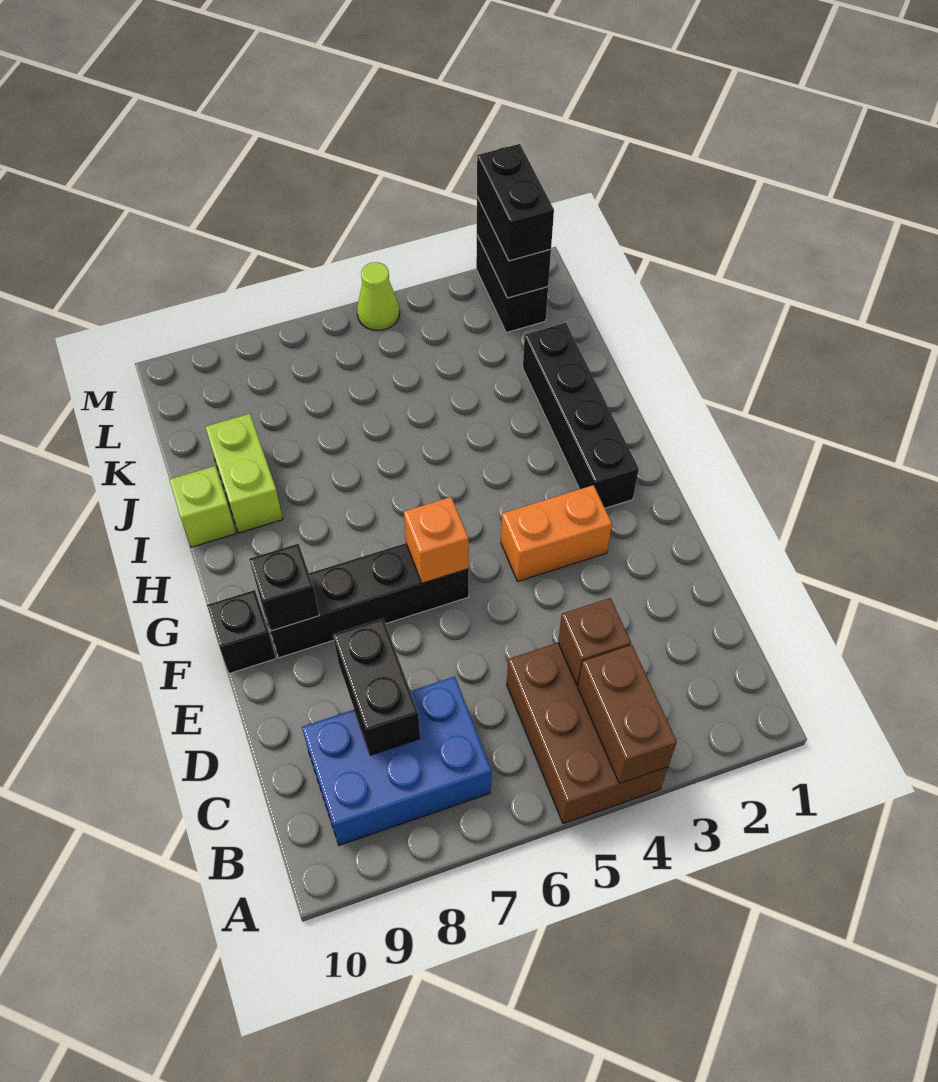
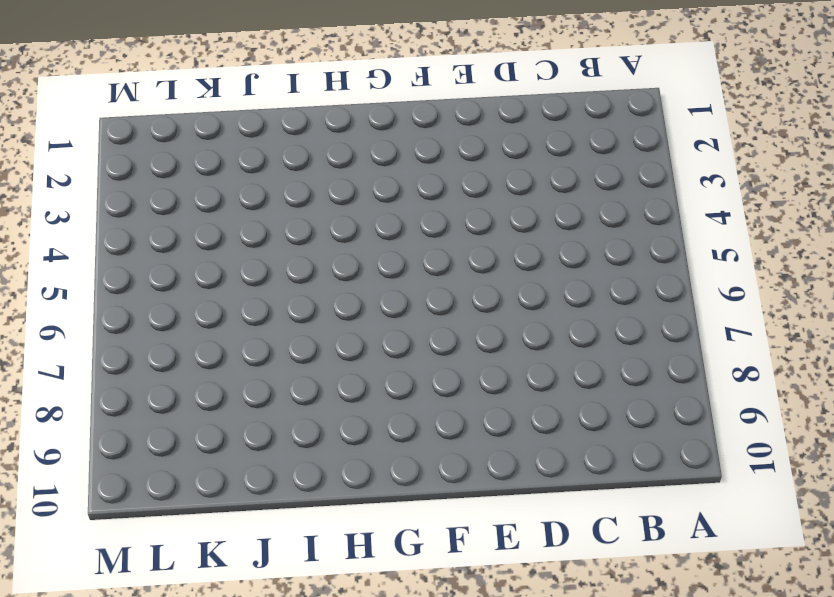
none -> brown 2x3 brick [507,643,668,824]
none -> blue 2x3 brick [302,677,491,845]
none -> orange 1x2 brick [501,485,612,581]

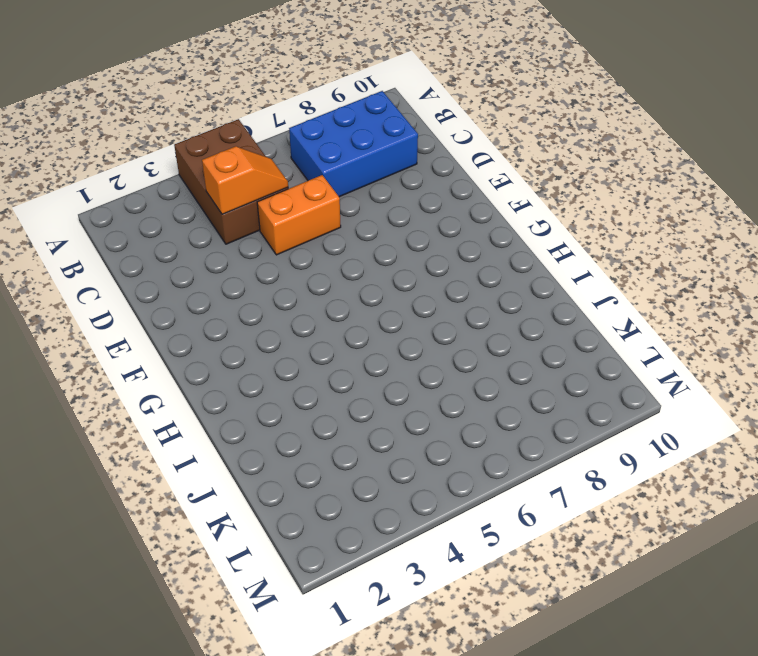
orange 1x2 slope [202,146,288,214] -> brown 1x1 brick [558,598,631,686]
orange 1x2 brick [257,175,341,255] -> orange 1x2 brick moved to [501,485,612,581]
none -> black 1x4 brick [260,543,469,658]
none -> black 1x1 brick [207,590,276,674]
none -> black 1x4 brick [523,323,639,508]

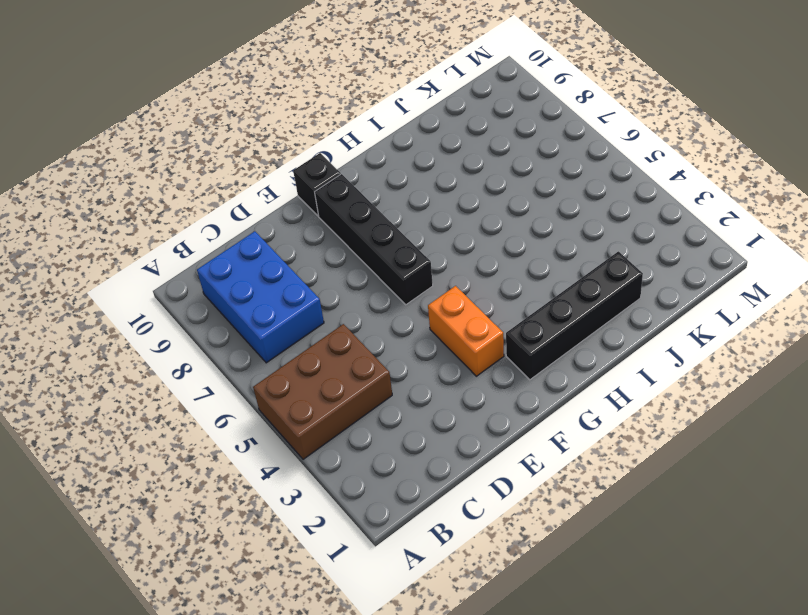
none -> lime 1x2 brick [206,414,283,533]
none -> lime 1x1 brick [169,466,236,547]
none -> black 1x2 brick [476,236,548,333]

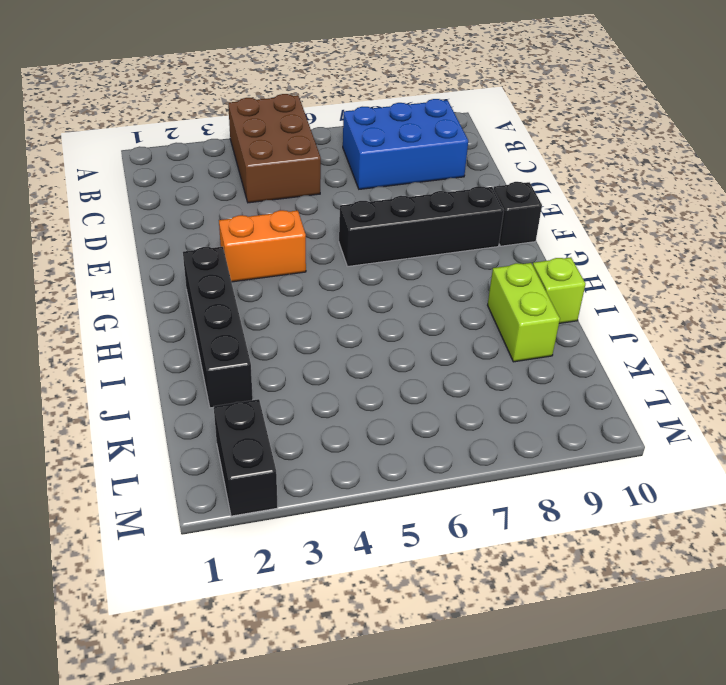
none -> lime 1x1 cone [357,262,400,331]
none -> brown 1x2 brick [578,645,677,784]
none -> brown 1x1 brick [558,598,631,686]

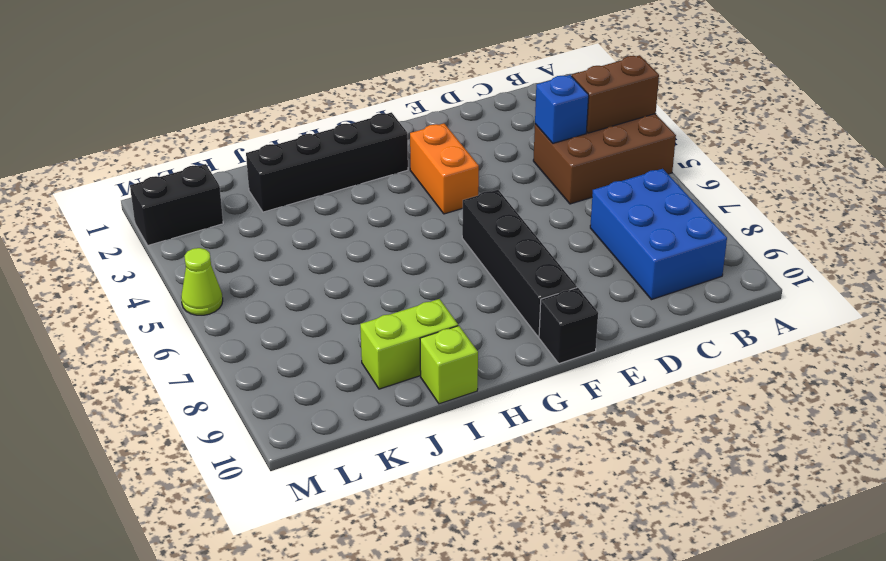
blue 1x1 brick [535,75,589,143] -> brown 1x1 brick [558,598,631,686]
none -> black 1x2 brick [333,618,420,755]
none -> orange 1x1 brick [404,497,469,583]
none -> black 1x1 brick [249,544,319,631]

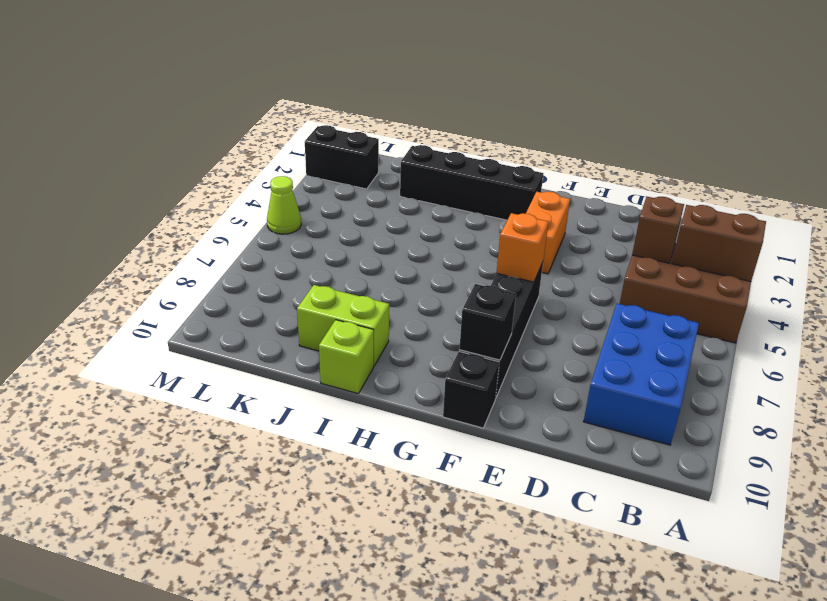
none -> black 1x2 brick [333,618,420,755]
none -> black 1x2 brick [477,197,551,298]
none -> black 1x2 brick [477,144,554,261]

